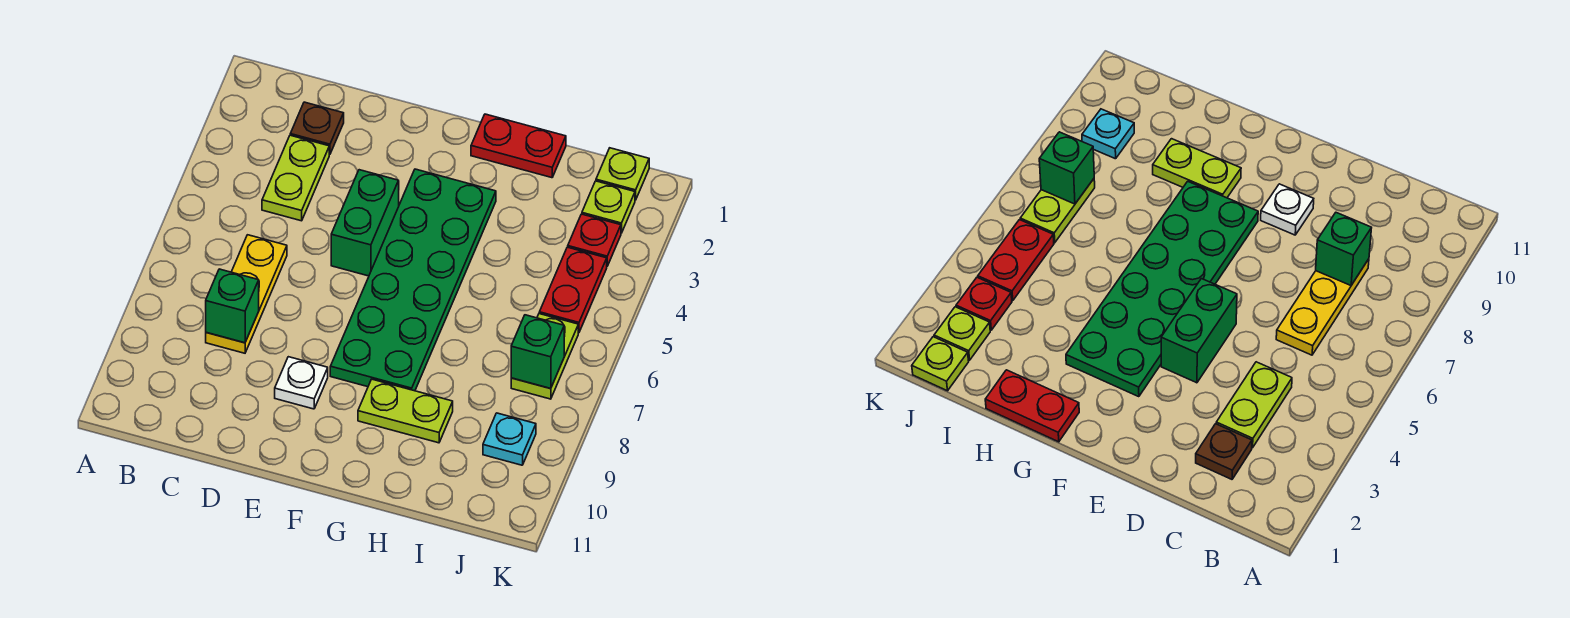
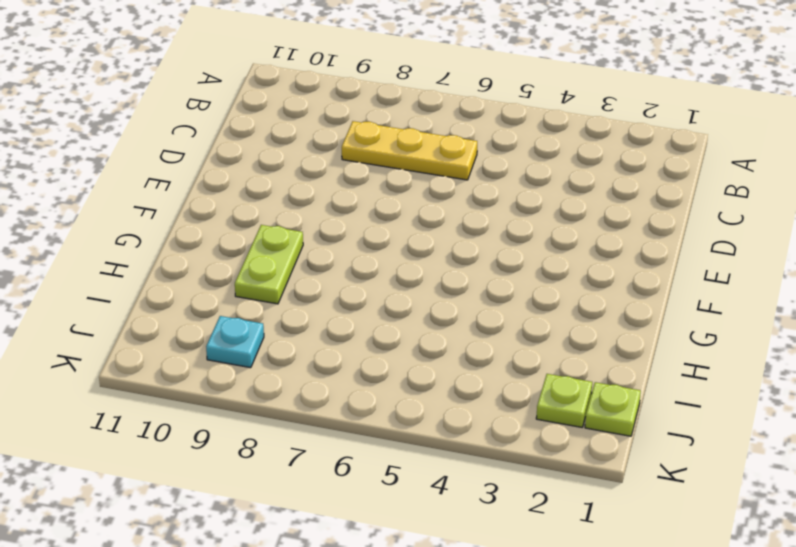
none -> brown 1x1 plate [290,102,344,155]
none -> lime 1x2 plate [262,135,329,221]
none -> green 1x2 brick [331,170,399,276]

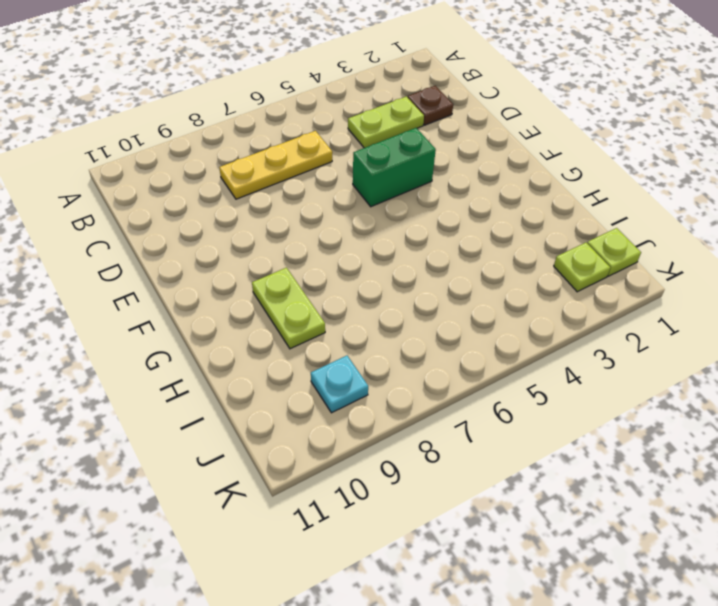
none -> white 1x1 plate [275,357,328,409]
none -> green 2x6 plate [330,169,496,391]
none -> red 1x2 plate [471,114,566,178]

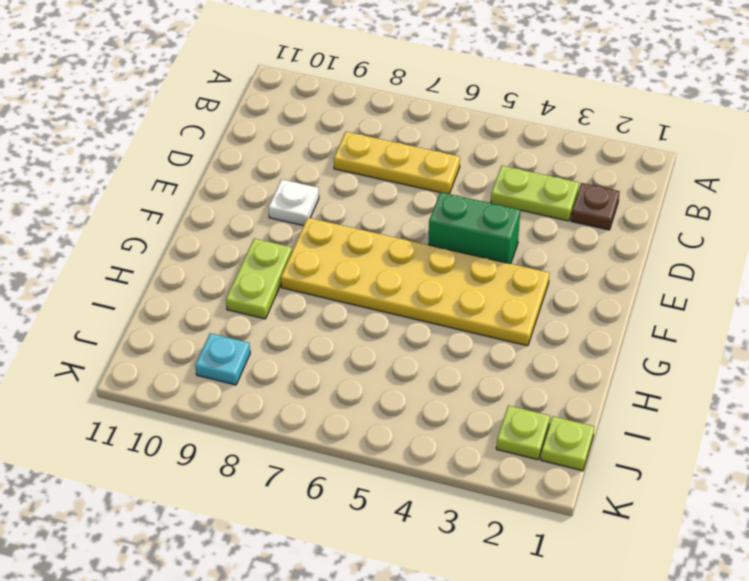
yellow 2x6 plate [281,218,549,346] -> green 2x6 plate [330,169,496,391]
none -> red 1x2 plate [471,114,566,178]
none -> red 1x1 plate [568,214,621,266]
none -> red 1x2 plate [539,247,607,333]

